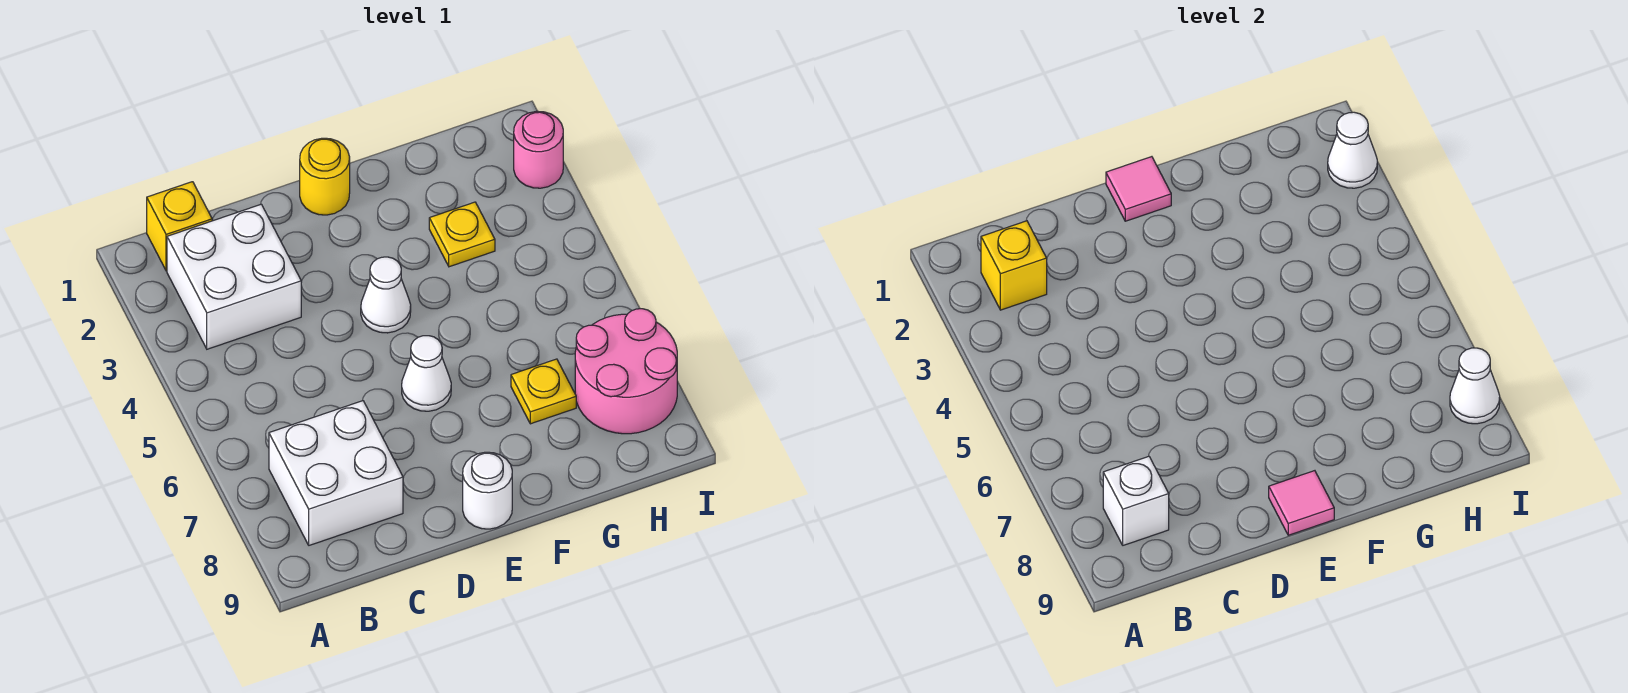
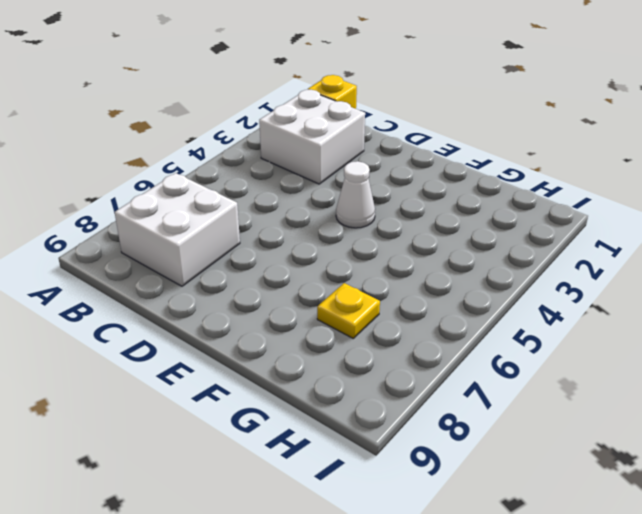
none -> yellow 1x1 round brick [300,138,350,215]
none -> white 1x1 cone [402,336,451,411]
none -> white 1x1 round brick [463,452,512,529]

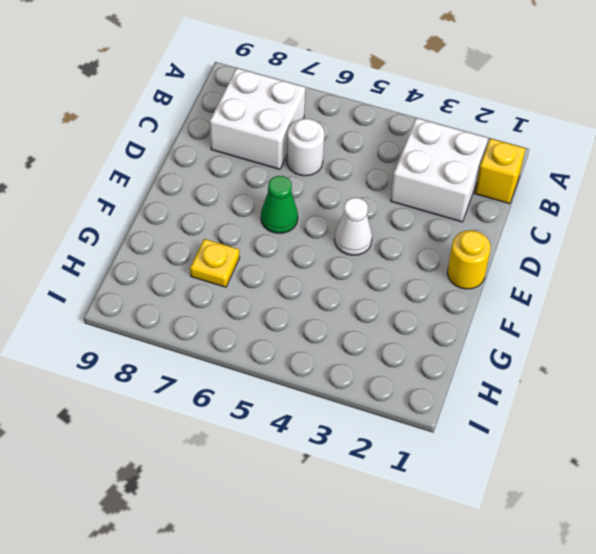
white 1x1 round brick [287,119,324,176] -> white 1x1 round brick moved to [463,452,512,529]
green 1x1 cone [261,176,298,233] -> white 1x1 cone [402,336,451,411]
none -> yellow 1x1 plate [429,202,495,267]
none -> pink 2x2 round brick [575,309,677,434]
none -> pink 1x1 round brick [514,111,563,188]

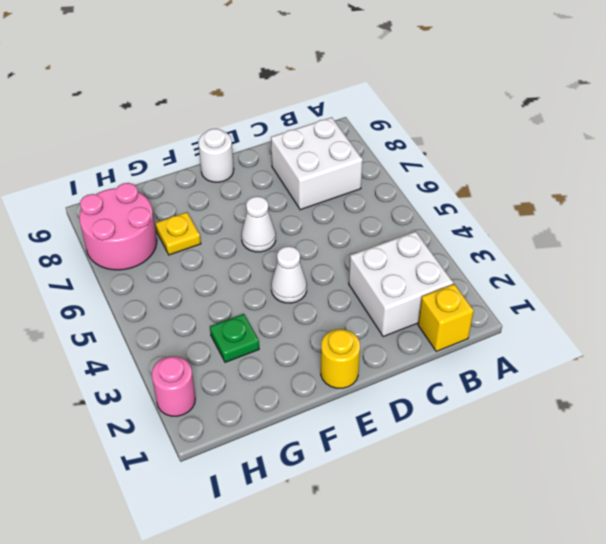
green 1x1 plate [210,314,259,362] -> yellow 1x1 plate [429,202,495,267]
none -> yellow 1x1 brick [981,221,1047,310]
none -> white 1x1 brick [1103,456,1169,545]
none -> pink 1x1 tile [1106,157,1171,221]

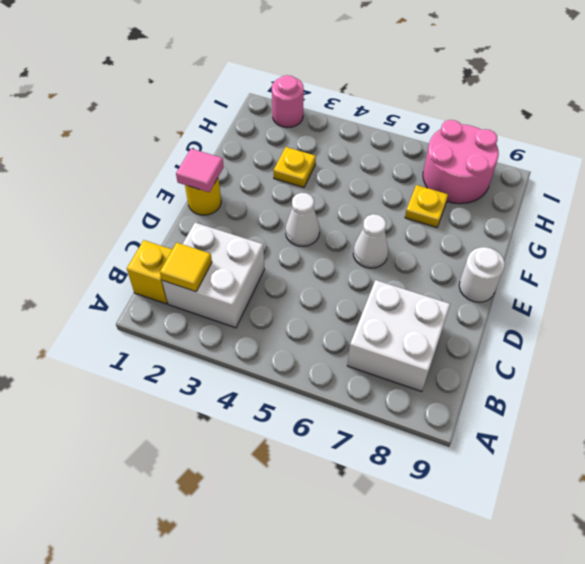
yellow 1x1 tile [160,243,212,292] -> yellow 1x1 brick [981,221,1047,310]
none -> white 1x1 brick [1103,456,1169,545]
none -> pink 1x1 tile [1269,471,1334,535]
none -> white 1x1 cone [1328,112,1377,188]

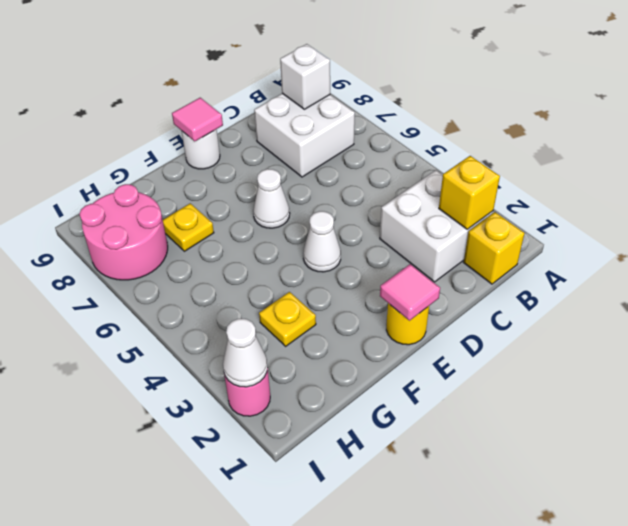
none -> white 1x1 cone [1450,348,1500,424]

